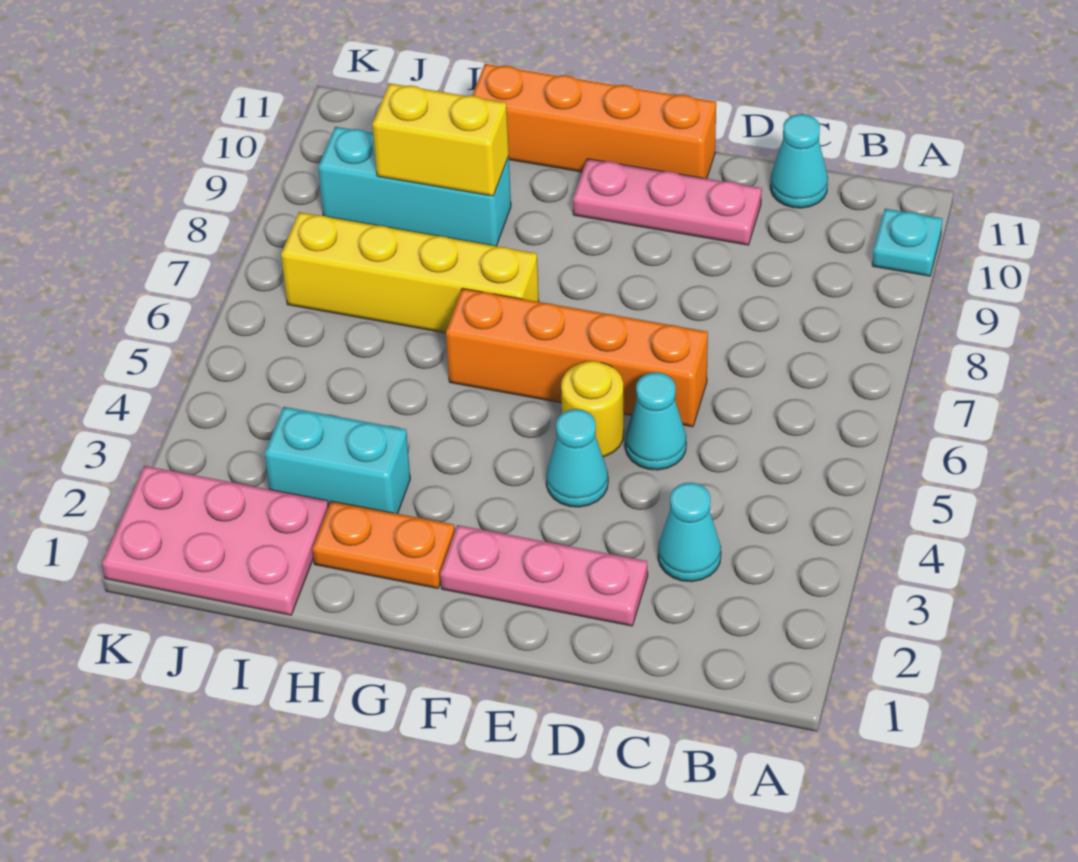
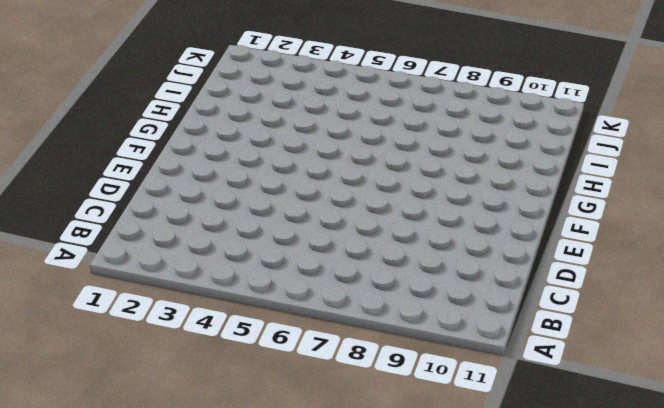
none -> cyan 1x1 plate [872,209,942,276]
none -> cyan 1x1 cone [658,483,721,582]
none -> cyan 1x1 cone [770,114,828,208]

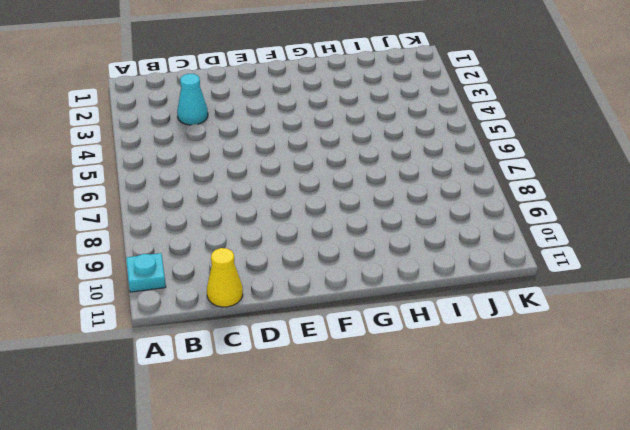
yellow 1x1 cone [207,248,243,307] -> cyan 1x1 cone [770,114,828,208]
none -> pink 1x3 plate [440,525,648,626]
none -> cyan 1x1 cone [625,372,686,470]
none -> orange 1x4 brick [446,288,708,427]

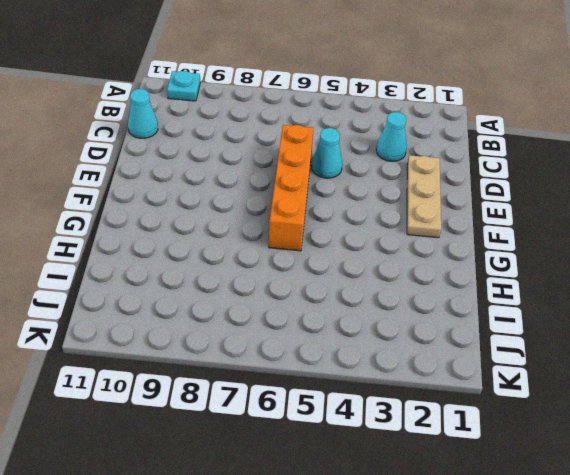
tan 1x3 plate [407,155,441,238] -> pink 1x3 plate [440,525,648,626]
none -> pink 1x3 plate [573,159,762,245]
none -> cyan 1x1 cone [546,409,608,507]
none -> yellow 1x1 round brick [561,361,624,457]

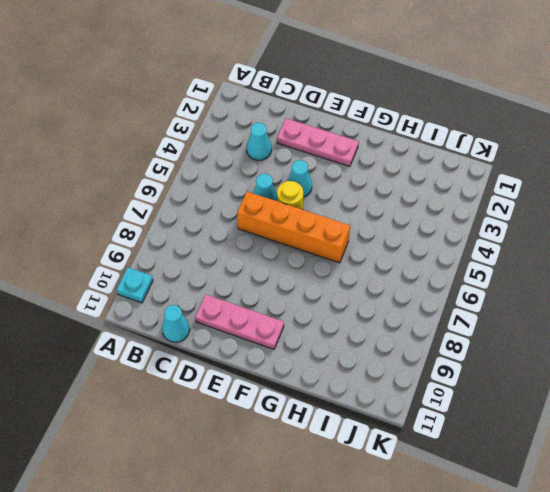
none -> orange 1x4 brick [472,64,716,179]
none -> orange 1x2 plate [312,501,455,588]
none -> yellow 1x4 brick [281,212,539,333]

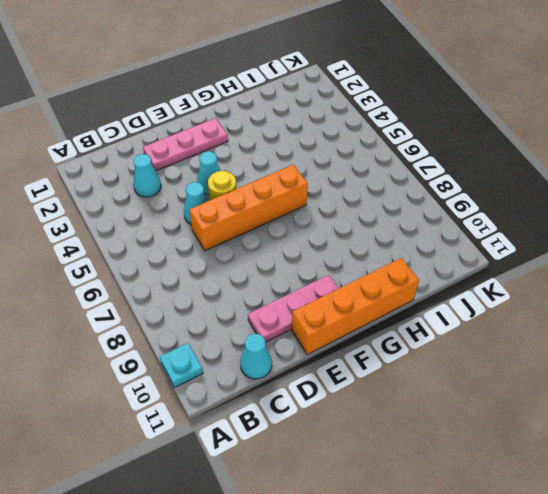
none -> orange 1x2 plate [312,501,455,588]
none -> yellow 1x4 brick [281,212,539,333]
none -> cyan 1x2 brick [265,407,410,514]

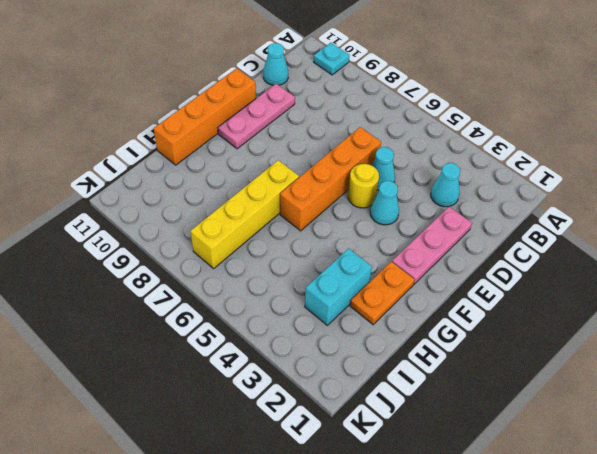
none -> cyan 1x3 brick [318,127,511,246]
none -> pink 2x3 plate [102,466,328,615]
none -> yellow 1x2 brick [372,83,509,196]

